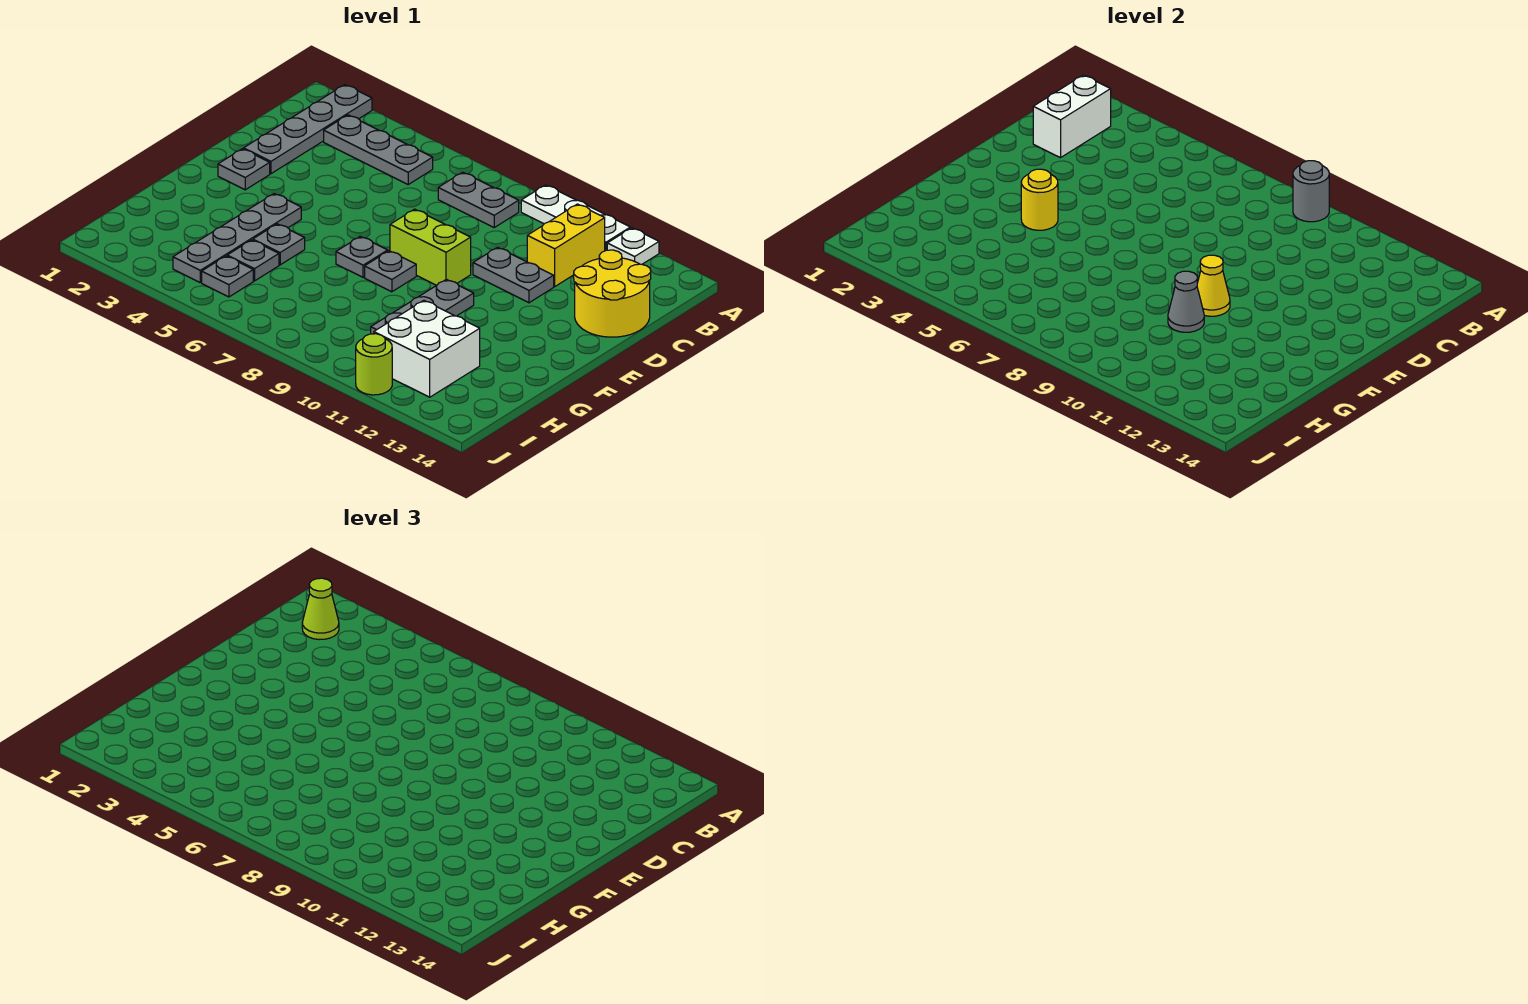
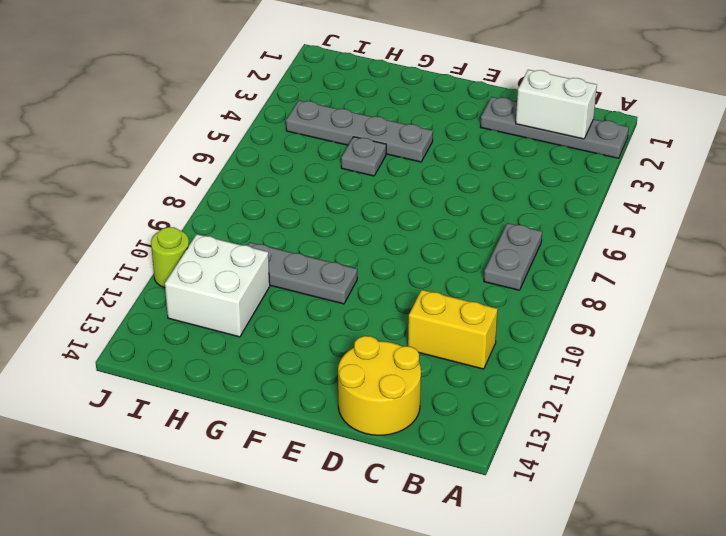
none -> white 1x3 plate [521,185,630,251]
none -> white 1x1 plate [607,228,659,264]
none -> grey 1x3 plate [324,115,433,184]

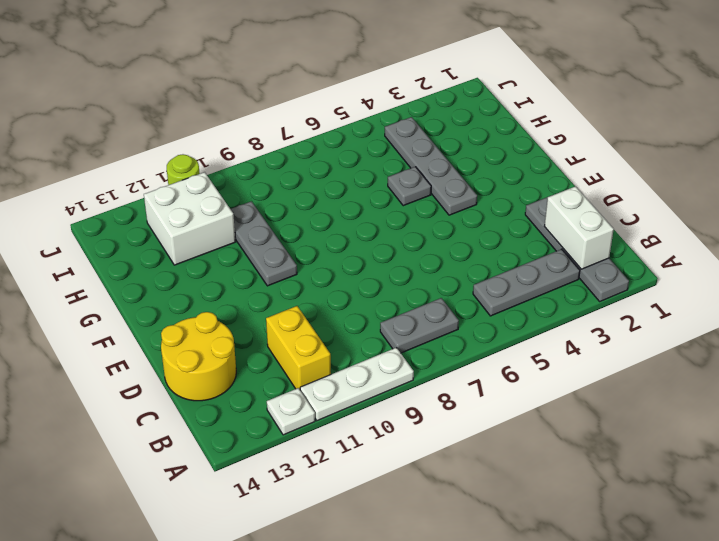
none -> grey 1x2 plate [473,247,554,303]
none -> grey 1x1 plate [218,149,270,190]
none -> lime 1x2 brick [390,209,471,285]

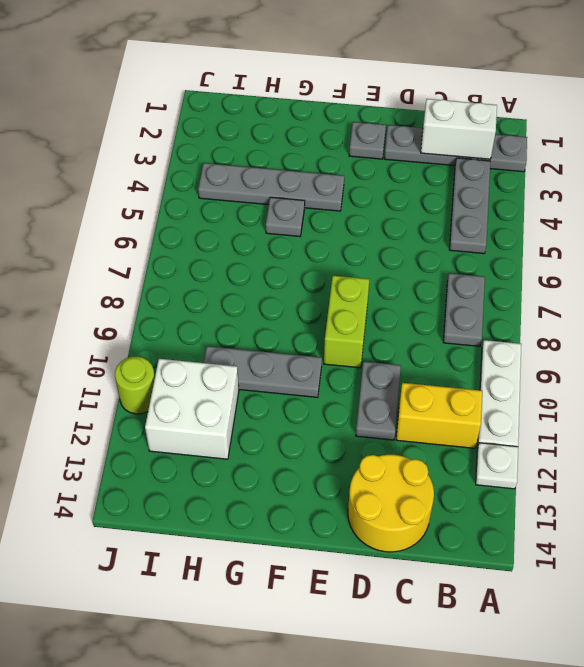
none -> grey 1x1 plate [336,237,388,277]
none -> grey 1x1 plate [365,251,416,292]
none -> grey 1x1 plate [227,240,279,281]

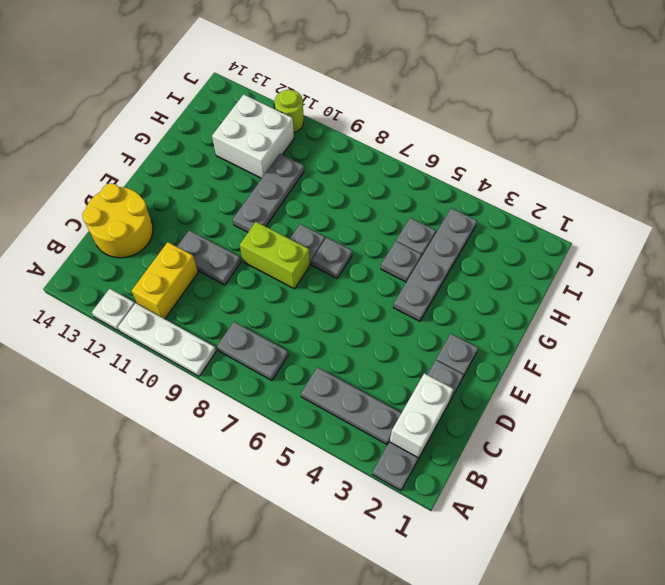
none -> grey 1x1 plate [202,256,253,297]
none -> grey 1x1 round brick [1293,161,1329,222]
none -> yellow 1x1 round brick [1021,169,1058,230]

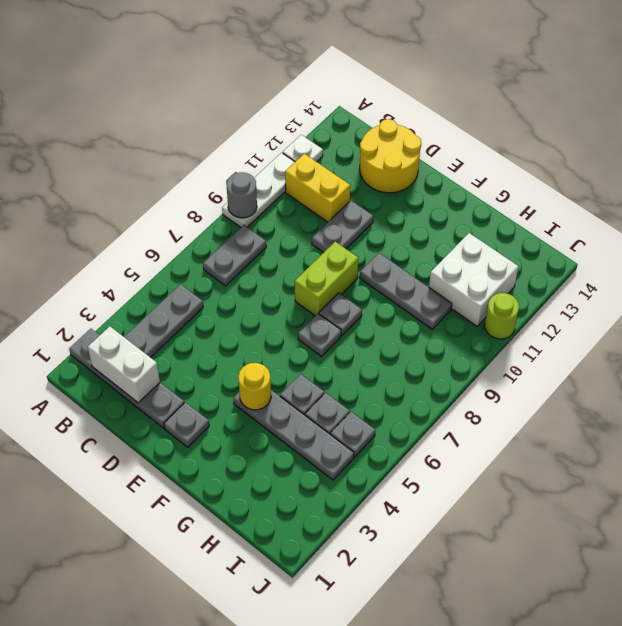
none -> yellow 1x1 cone [1197,255,1230,316]
none -> grey 1x1 cone [1168,271,1204,332]
none -> lime 1x1 cone [302,578,339,640]

